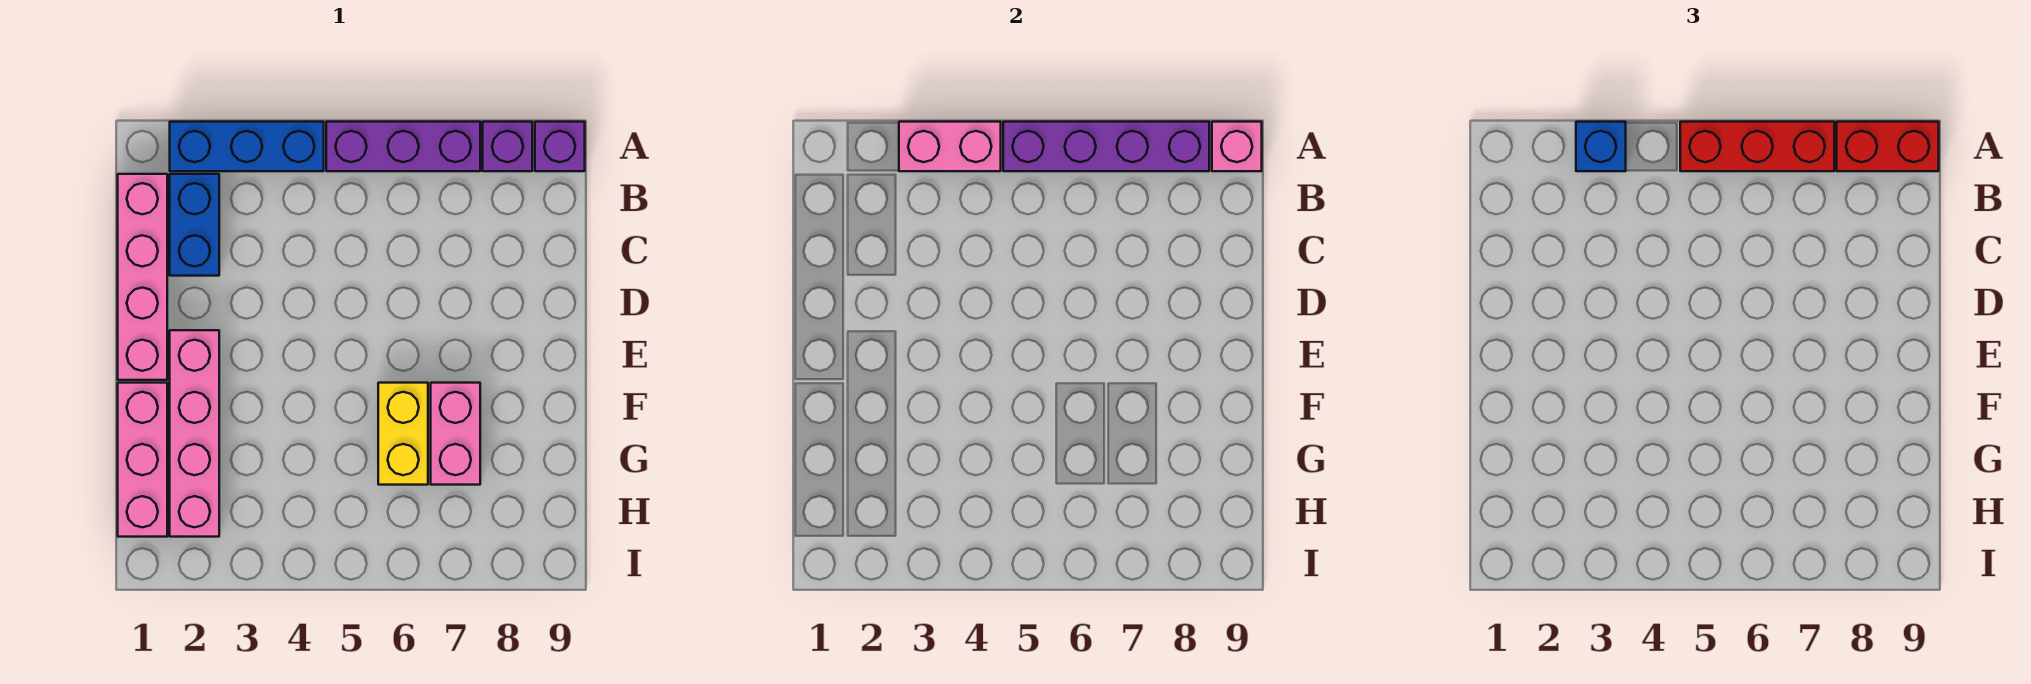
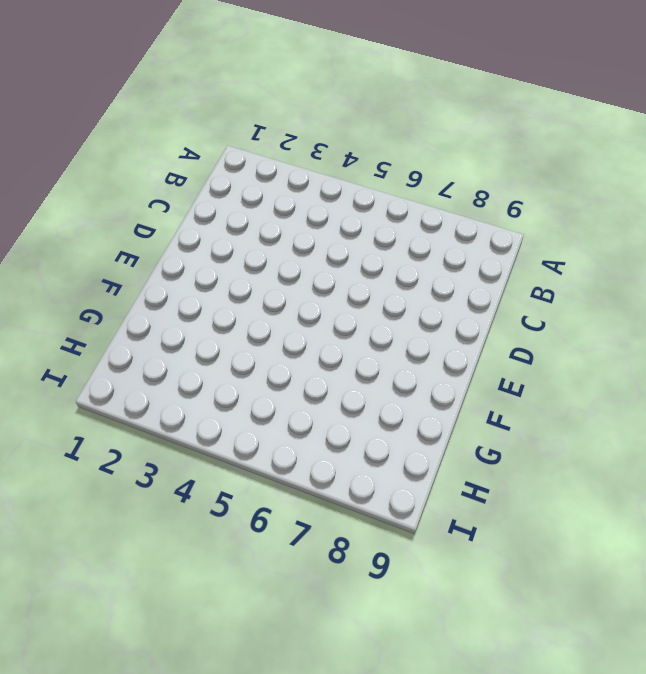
none -> blue 1x3 brick [170,122,324,171]
none -> purple 1x3 brick [326,122,480,171]
none -> purple 1x1 brick [483,122,532,171]

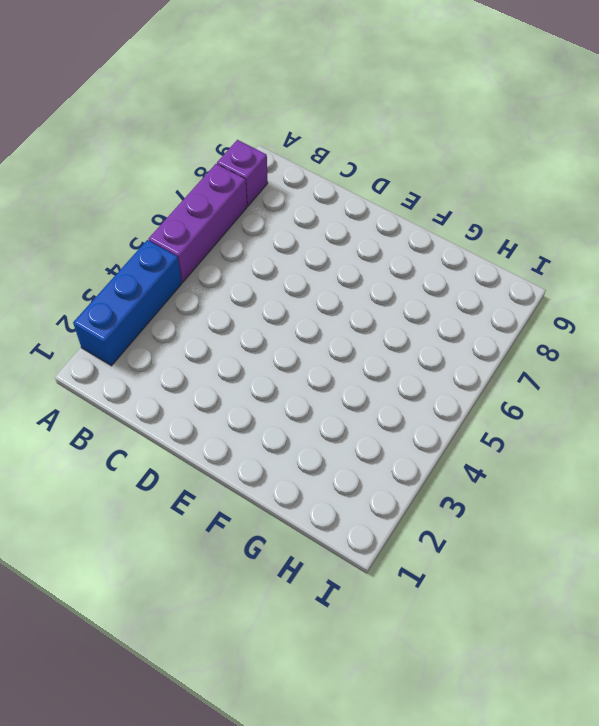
none -> purple 1x1 brick [535,122,585,171]
none -> pink 1x4 brick [118,174,167,380]
none -> blue 1x2 brick [170,174,219,276]

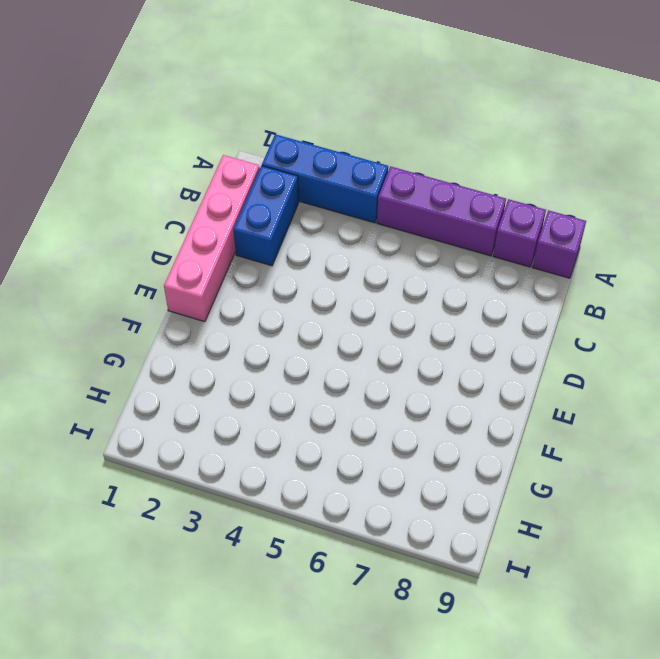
none -> pink 1x4 brick [170,330,219,537]
none -> pink 1x3 brick [118,383,167,537]
none -> yellow 1x2 brick [378,383,428,485]

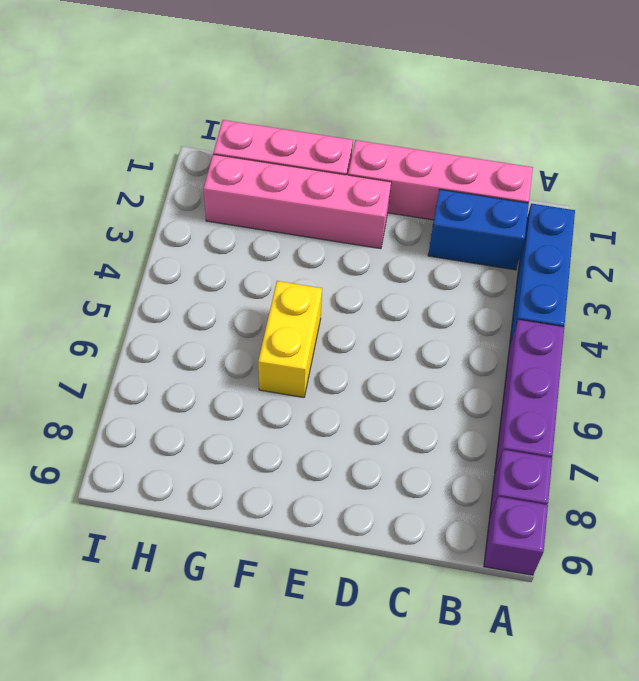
yellow 1x2 brick [258,281,322,397] -> yellow 1x2 brick turned to [378,383,428,485]
none -> pink 1x2 brick [431,383,480,485]
none -> pink 1x2 brick [899,122,1001,171]
none -> purple 1x4 brick [1003,122,1209,171]

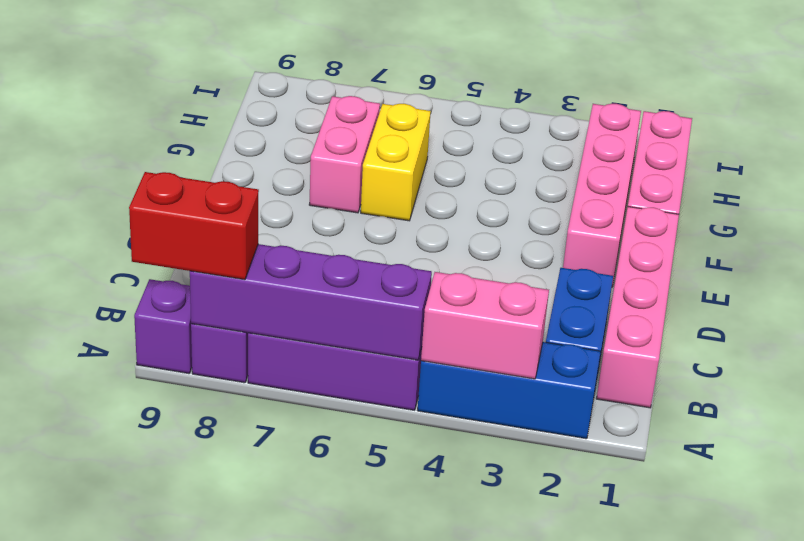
none -> pink 1x1 brick [1212,122,1262,171]
none -> blue 1x1 brick [1576,122,1626,171]
none -> red 1x3 brick [1680,122,1834,171]

